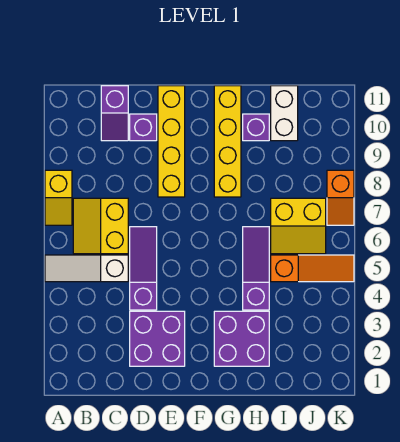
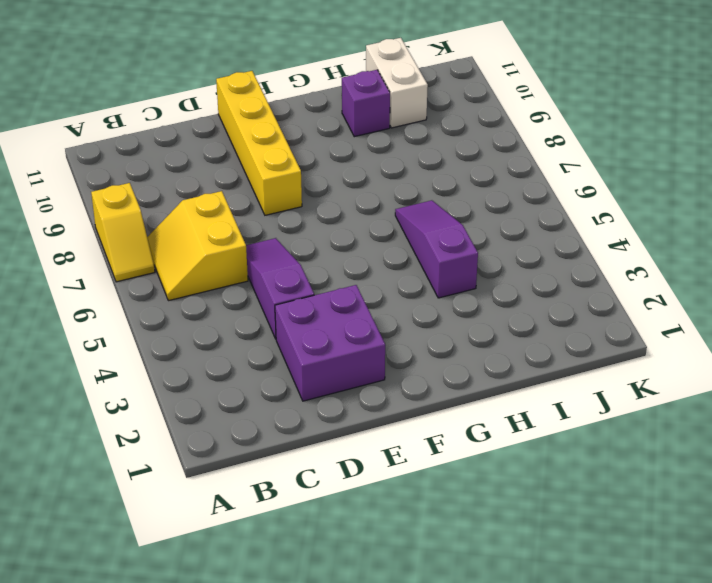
none -> white 1x3 slope [45,255,128,282]
none -> purple 1x2 slope [101,86,128,141]
none -> purple 1x1 brick [130,114,157,141]

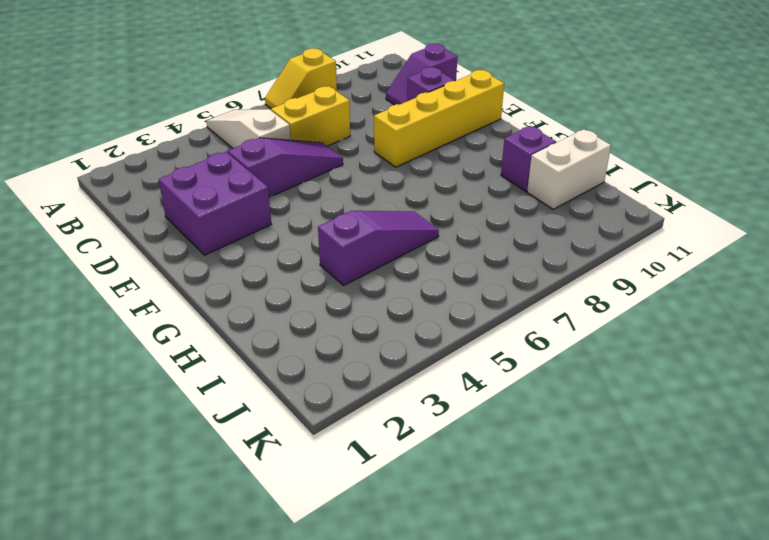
none -> purple 2x2 brick [214,311,269,366]
none -> yellow 1x4 brick [214,86,241,197]
none -> orange 1x3 slope [271,255,354,282]

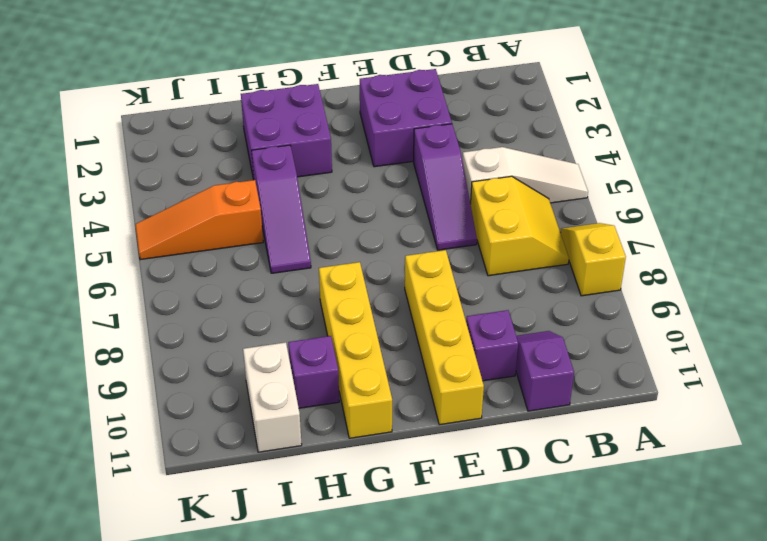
none -> yellow 2x2 slope [271,198,326,254]
none -> orange 1x2 slope [327,170,354,225]

